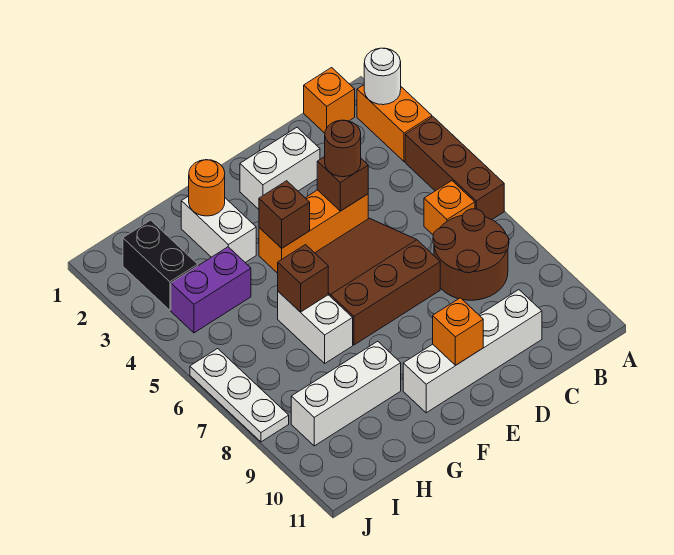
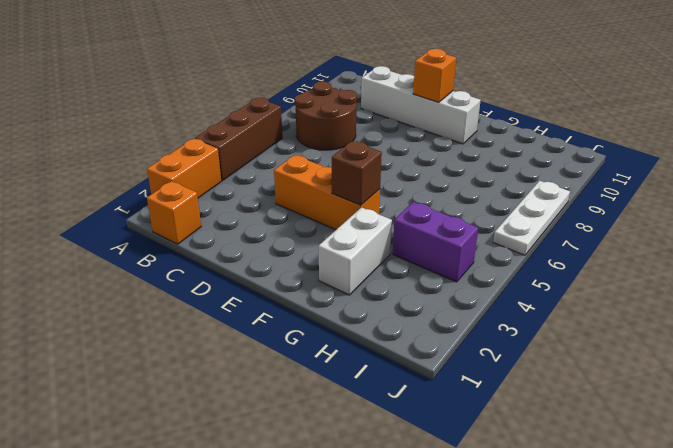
none -> orange 1x1 brick [424,181,475,235]
none -> white 1x2 brick [240,127,320,209]
none -> brown 3x3 slope [315,218,440,345]

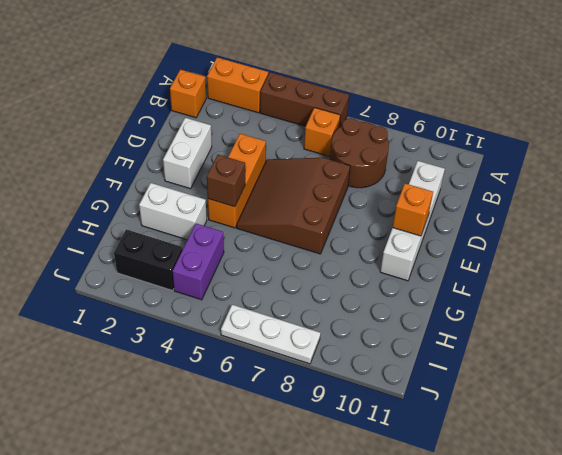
none -> white 1x2 brick [278,292,353,363]
none -> white 1x3 brick [291,341,401,446]
none -> white 1x1 round brick [364,48,401,105]

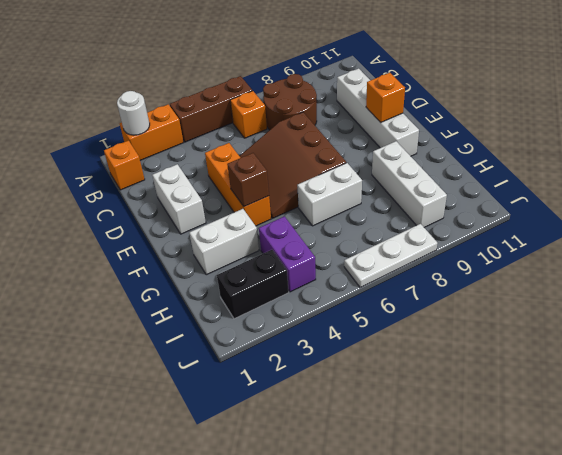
none -> brown 1x1 brick [317,157,368,211]
none -> orange 1x1 round brick [189,160,225,216]
none -> brown 1x1 brick [278,245,328,312]

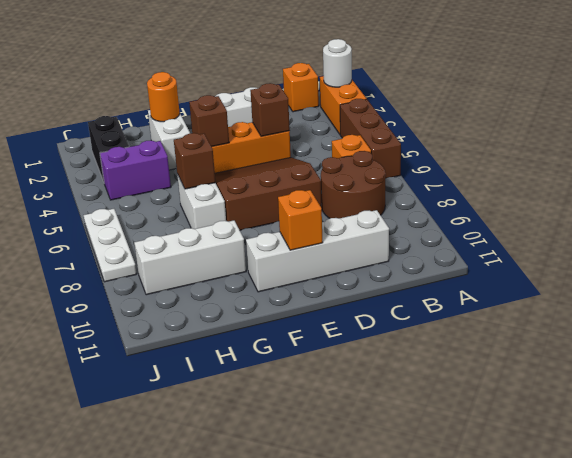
none -> brown 1x1 round brick [325,120,361,177]

